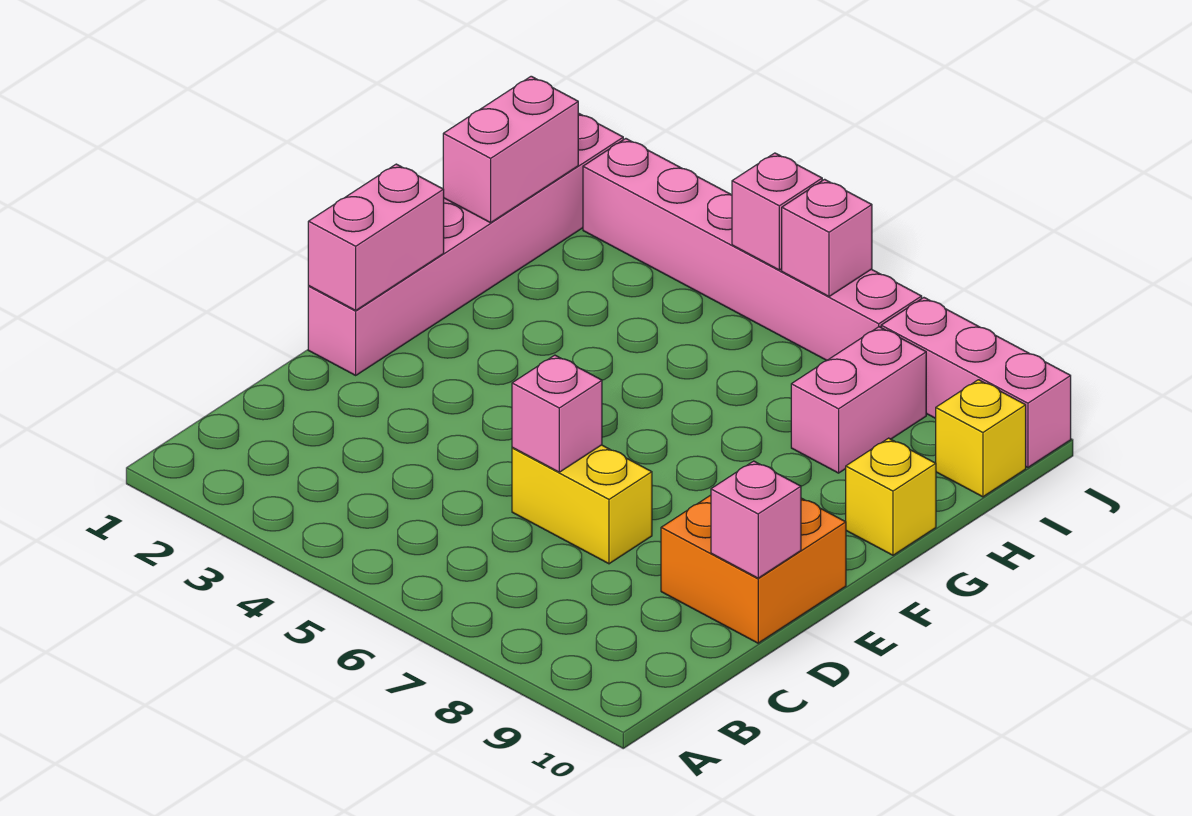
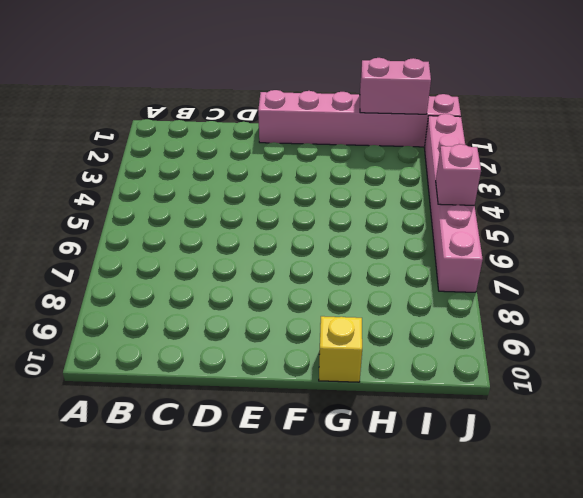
none -> yellow 1x2 brick [512,445,652,564]
none -> orange 2x2 brick [661,495,846,643]
none -> pink 1x2 brick [791,327,926,473]

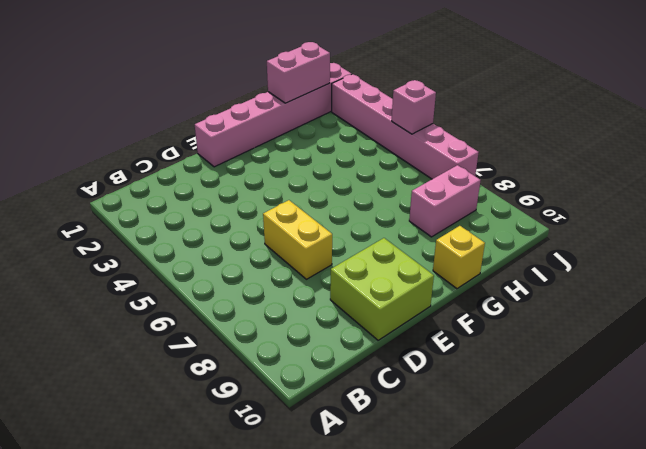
lime 2x2 brick [330,238,434,340] -> orange 2x2 brick [661,495,846,643]
none -> yellow 1x1 brick [936,380,1026,497]
none -> pink 1x3 brick [881,298,1071,467]
none -> pink 1x1 brick [512,355,602,472]

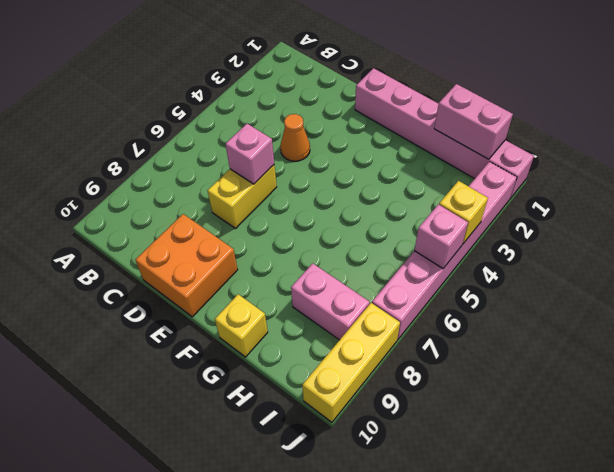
orange 1x1 cone [280,114,310,161] -> none
yellow 1x1 brick [439,181,488,244] -> yellow 1x1 brick moved to [936,380,1026,497]
yellow 1x3 brick [302,303,400,422] -> pink 1x3 brick [881,298,1071,467]
none -> pink 1x1 brick [711,461,801,578]
none -> pink 1x2 brick [308,164,444,310]
none -> pink 1x1 brick [782,179,872,297]

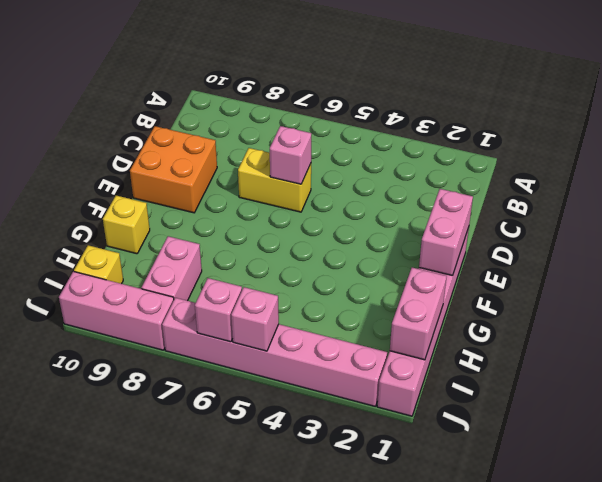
none -> pink 1x1 brick [711,461,801,578]

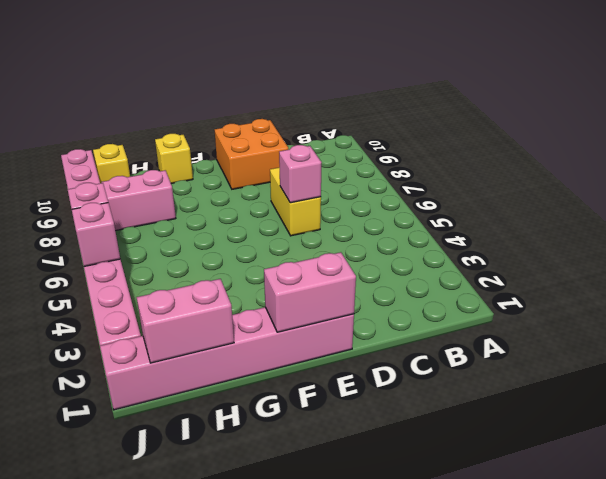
none -> pink 1x1 brick [711,461,801,578]

